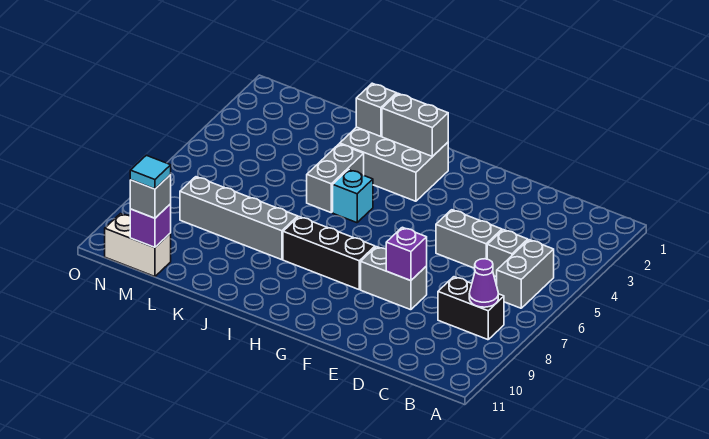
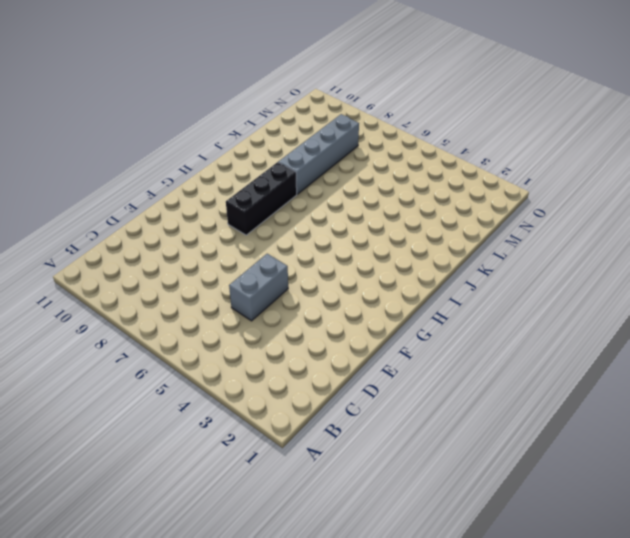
none -> grey 1x2 brick [497,240,554,308]
none -> black 1x2 brick [438,277,504,340]
none -> grey 1x1 brick [487,230,528,277]

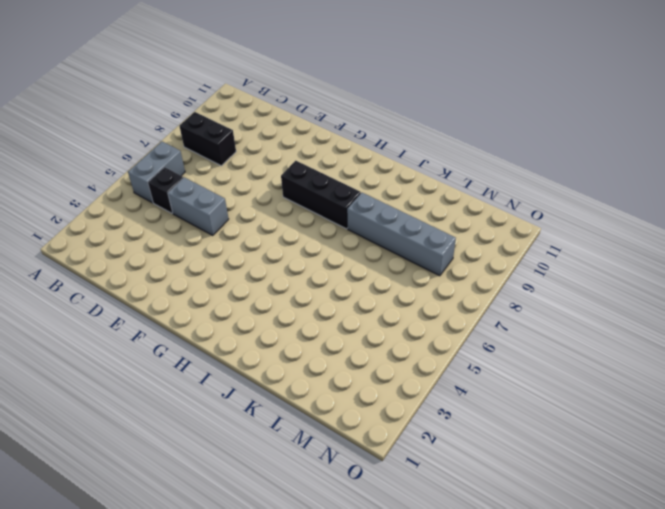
black 1x1 brick [148,167,184,213] -> grey 1x1 brick [487,230,528,277]
none -> grey 1x2 brick [361,247,427,310]
none -> grey 2x3 brick [340,127,448,201]
none -> cyan 1x1 brick [333,170,373,223]

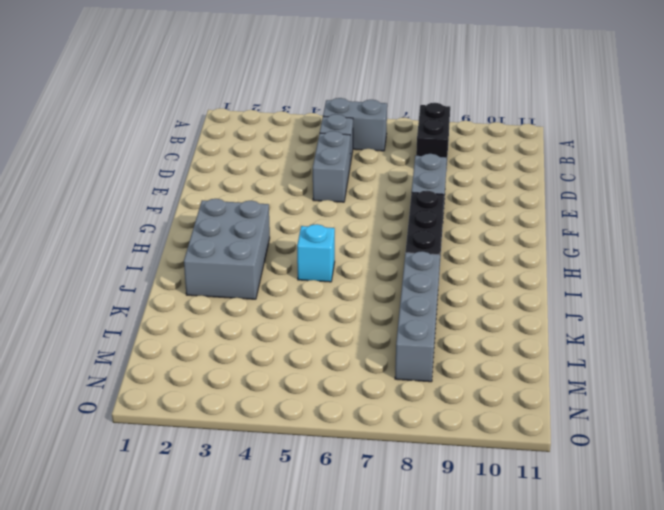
none -> grey 1x2 brick [307,144,364,212]
none -> white 1x2 brick [105,214,171,277]
none -> purple 1x1 cone [469,259,498,307]

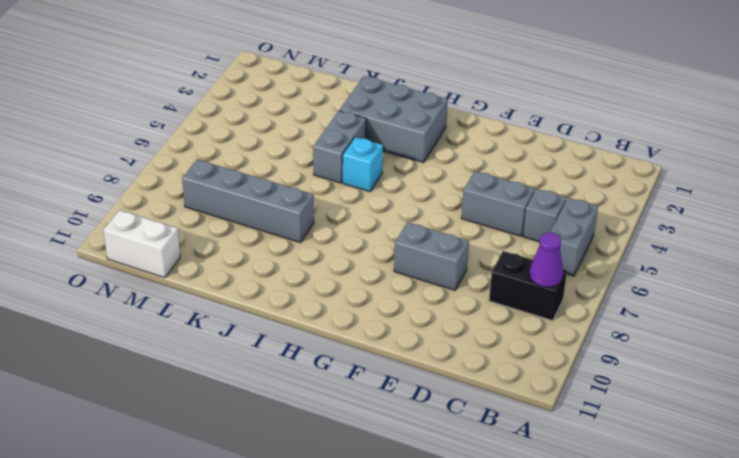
none -> black 1x3 brick [283,217,375,289]
none -> purple 1x1 brick [386,227,427,281]
none -> grey 1x2 brick [382,94,448,157]

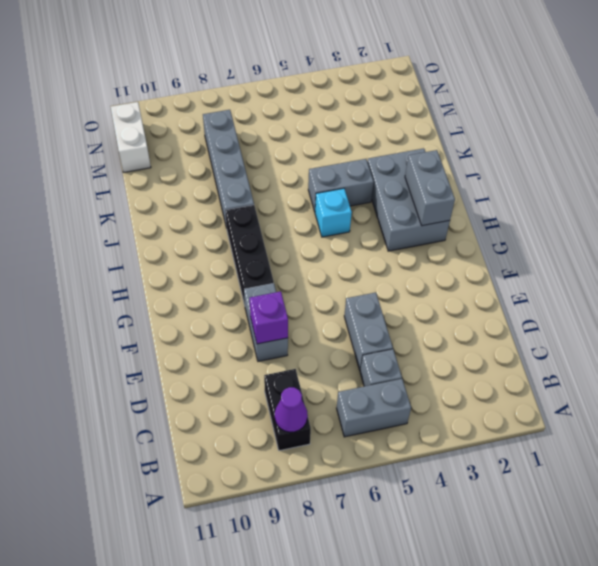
none -> grey 1x1 brick [356,83,397,136]
none -> purple 1x1 brick [130,204,171,247]
none -> grey 1x1 brick [130,175,171,218]

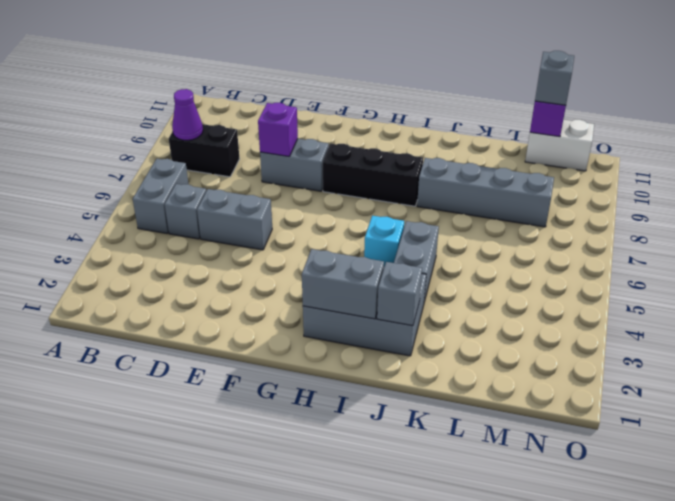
none -> cyan 1x1 tile [130,155,171,189]

